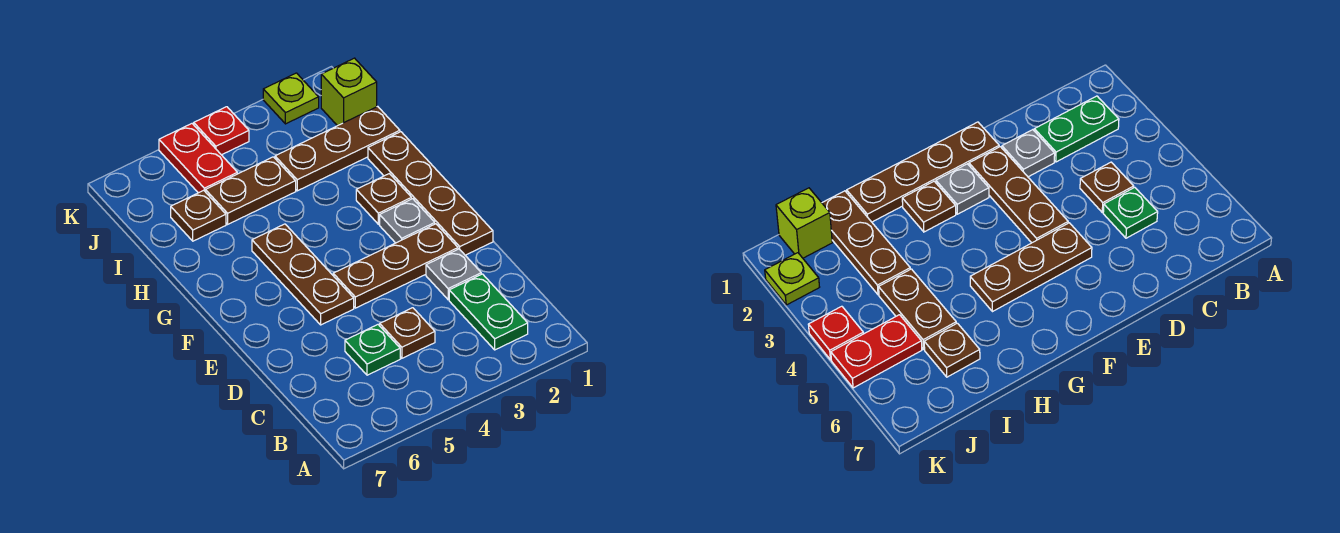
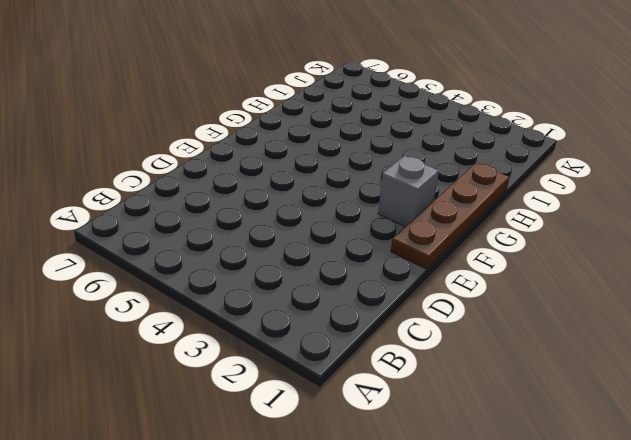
grey 1x1 brick [378,156,439,227] -> grey 1x1 plate [380,199,435,243]
none -> green 1x2 plate [449,274,528,350]
none -> brown 1x1 plate [380,308,435,358]
none -> green 1x1 plate [345,325,400,375]

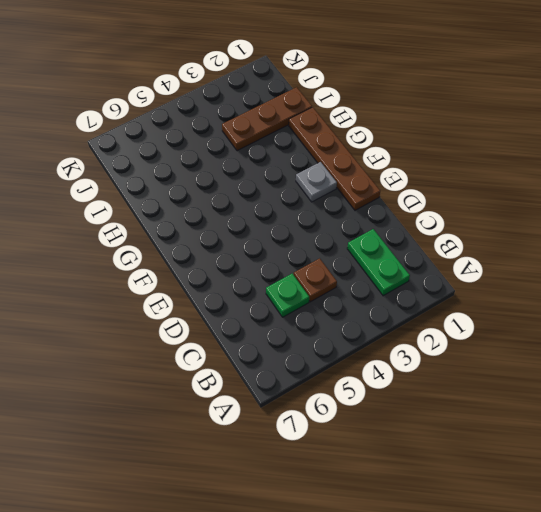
none -> grey 1x1 plate [426,249,481,300]
none -> brown 1x3 plate [333,224,458,308]
none -> brown 1x3 plate [252,224,354,325]

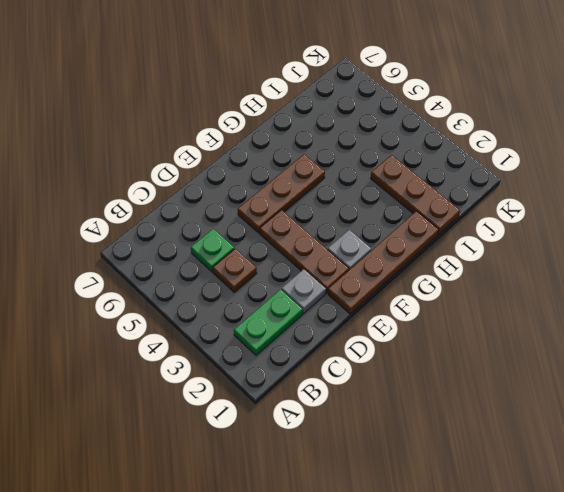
none -> brown 1x1 plate [356,174,412,224]
none -> brown 1x2 plate [205,157,296,224]
none -> brown 1x1 plate [171,190,226,241]

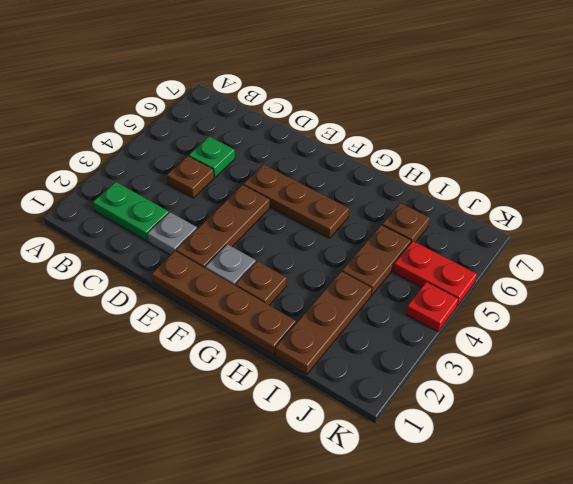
none -> lime 1x1 brick [321,58,377,126]
none -> lime 1x1 plate [263,73,319,124]

